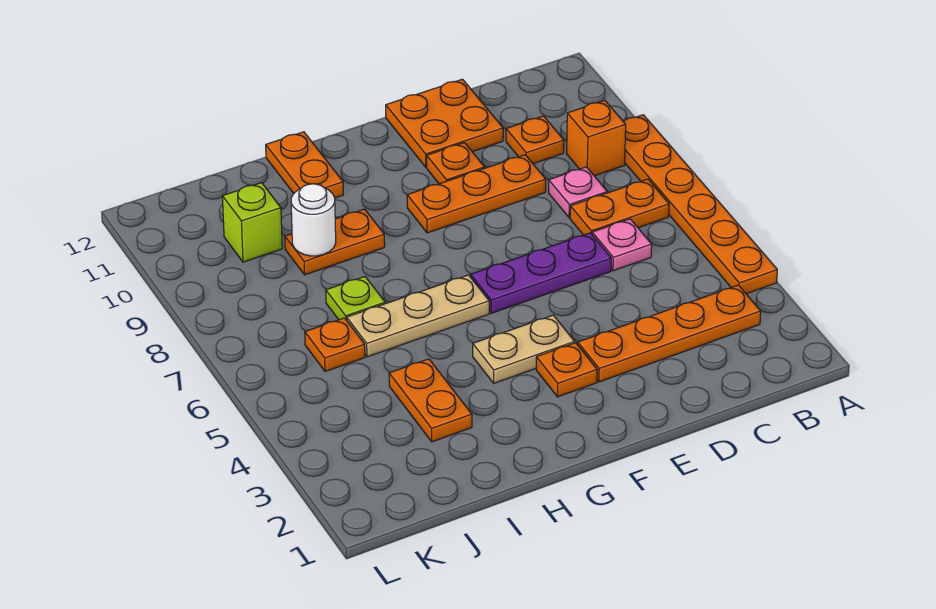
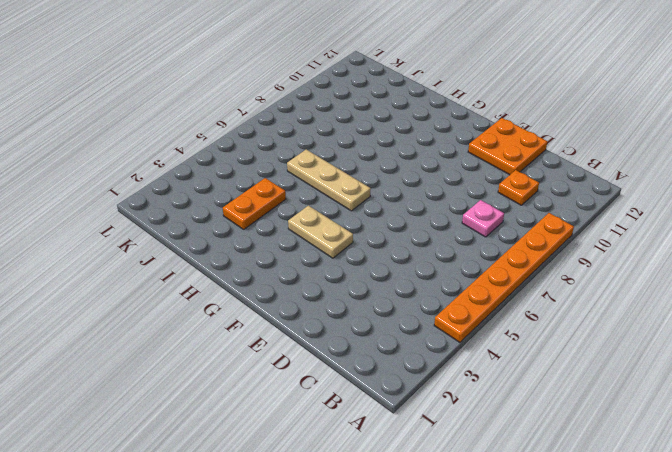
none -> orange 1x4 plate [578,285,761,382]
none -> orange 1x2 plate [570,179,669,235]
none -> orange 1x1 brick [567,100,626,176]

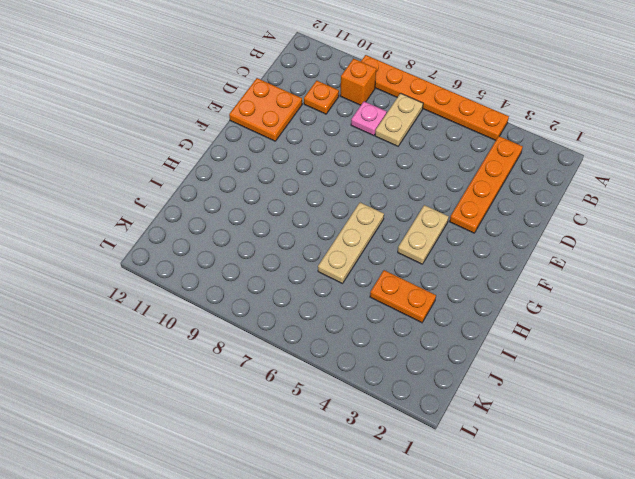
tan 1x2 plate [375,93,423,146] -> orange 1x2 plate [570,179,669,235]
none -> pink 1x1 plate [592,219,652,271]
none -> purple 1x3 plate [471,233,611,313]
none -> orange 1x3 plate [407,155,546,233]

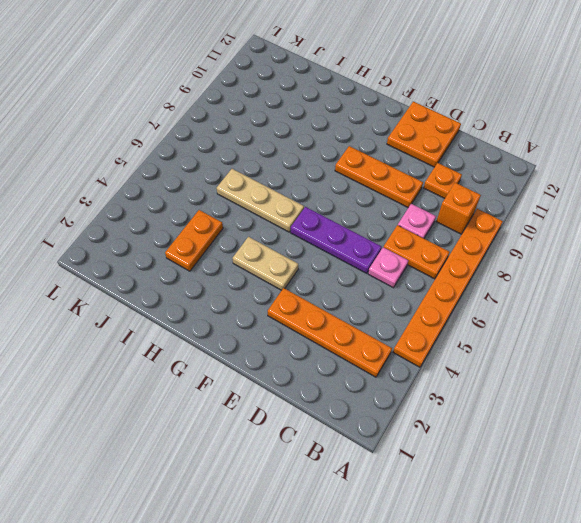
none -> orange 1x1 plate [427,143,485,184]
none -> orange 1x1 plate [536,343,597,397]
none -> orange 1x2 plate [285,209,385,275]

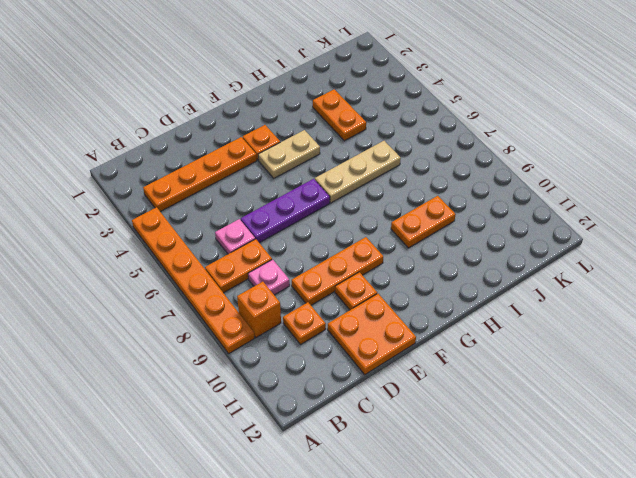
none -> orange 1x2 plate [266,132,343,198]
none -> lime 1x1 plate [326,277,385,320]
none -> orange 1x1 plate [305,318,365,372]

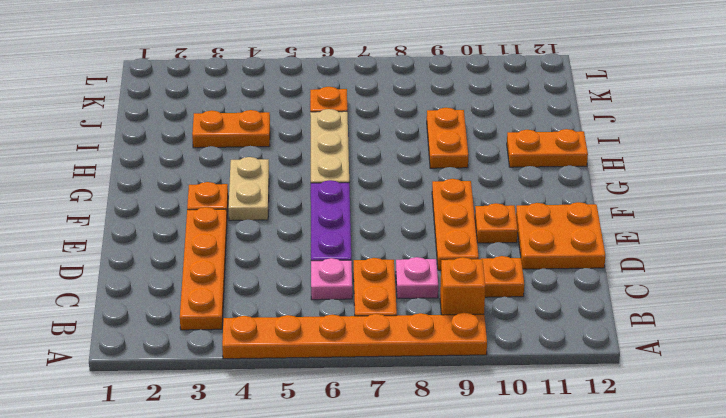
none -> lime 1x1 plate [326,277,385,320]
none -> lime 1x1 brick [222,183,282,262]
none -> white 1x1 round brick [291,184,336,256]

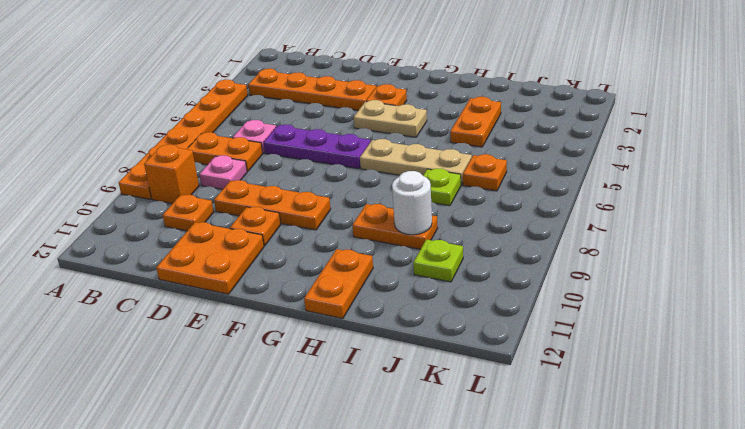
lime 1x1 plate [413,239,463,282] -> lime 1x1 brick [222,183,282,262]

